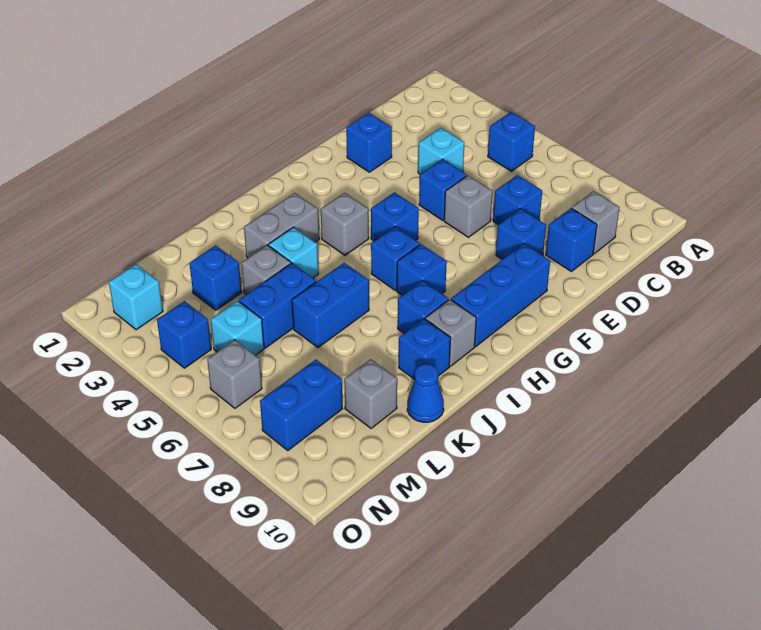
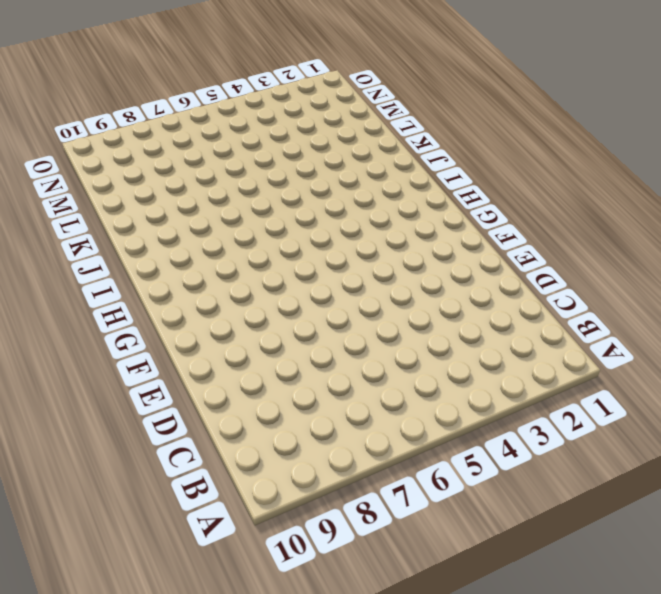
none -> blue 1x1 brick [488,112,535,171]
none -> grey 1x1 brick [572,191,620,254]
none -> cyan 1x1 brick [418,128,465,174]
none -> blue 1x1 brick [493,175,542,225]

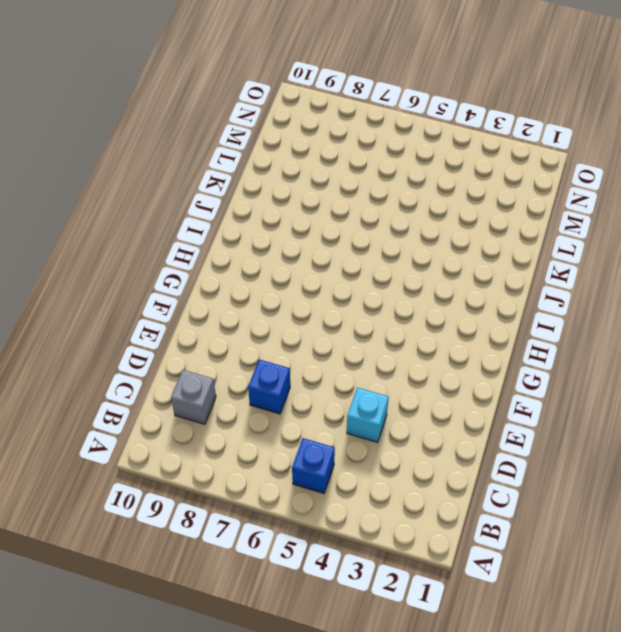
none -> blue 1x1 brick [546,208,597,271]
none -> blue 1x1 brick [346,113,392,172]
none -> blue 1x1 brick [419,159,467,220]
none -> grey 1x1 brick [444,175,493,237]

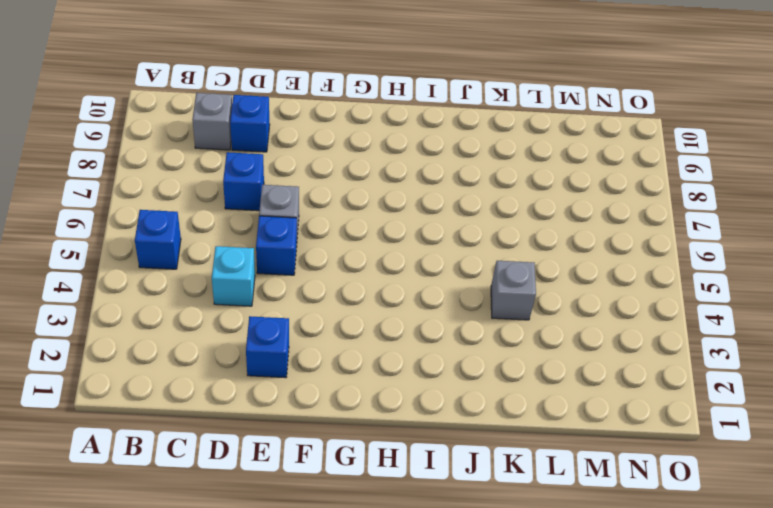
none -> blue 1x1 brick [496,208,546,260]
none -> blue 1x3 brick [451,244,550,346]
none -> blue 1x1 brick [371,192,419,241]
none -> grey 1x1 brick [321,193,369,255]

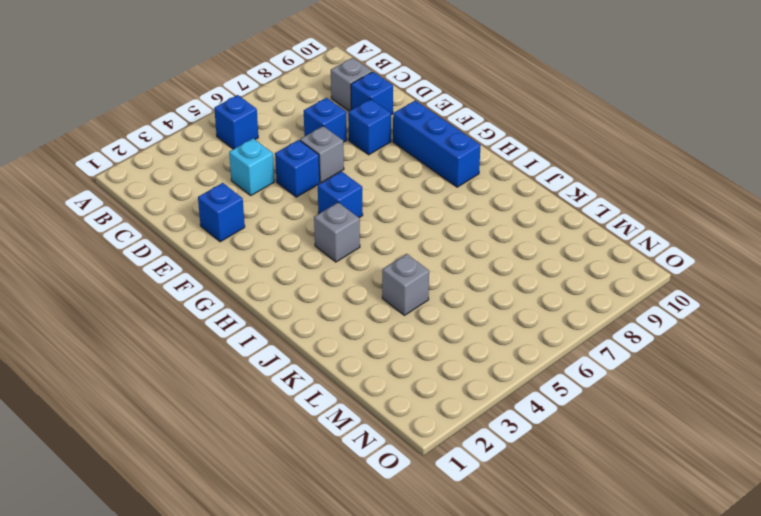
none -> blue 1x1 brick [371,227,420,291]
none -> blue 1x1 brick [397,244,447,295]
none -> grey 1x2 brick [244,193,319,258]
none -> blue 1x1 brick [398,281,449,333]

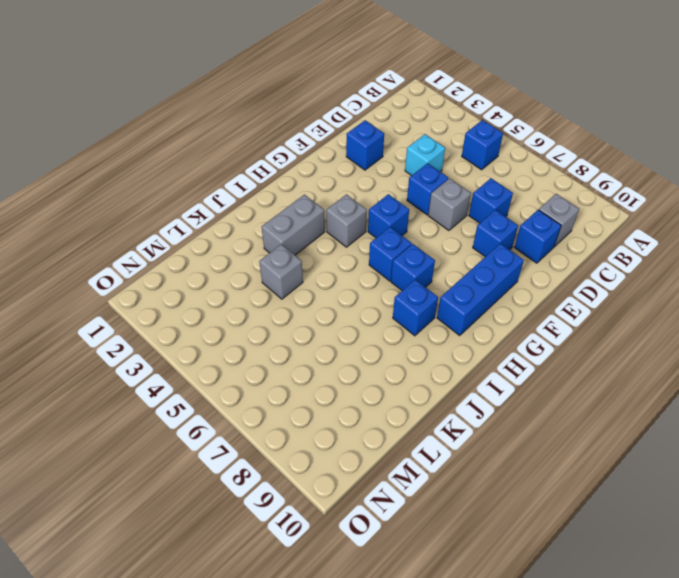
none -> grey 1x1 brick [425,299,476,366]
none -> cyan 1x1 brick [268,227,318,278]
none -> blue 1x2 brick [292,263,369,348]
none -> blue 1x1 brick [399,319,451,379]

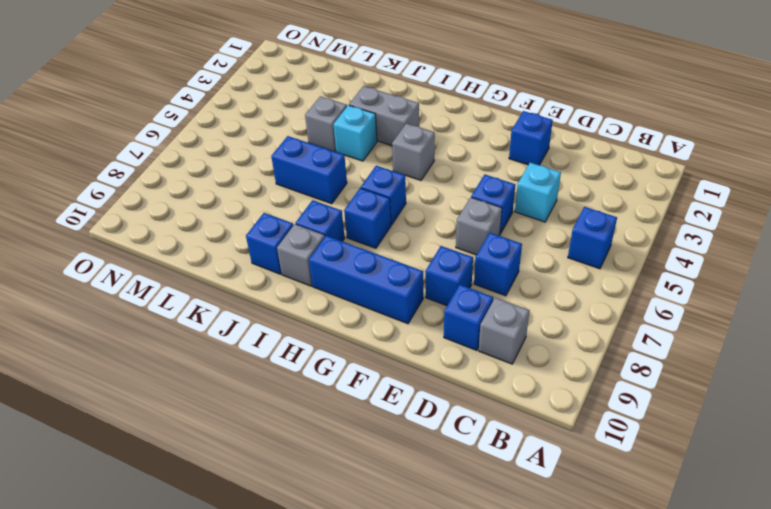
none -> blue 1x1 brick [371,192,419,241]
none -> blue 1x2 brick [239,263,316,348]
none -> blue 1x1 cone [407,364,444,422]
none -> blue 1x1 brick [190,245,242,310]

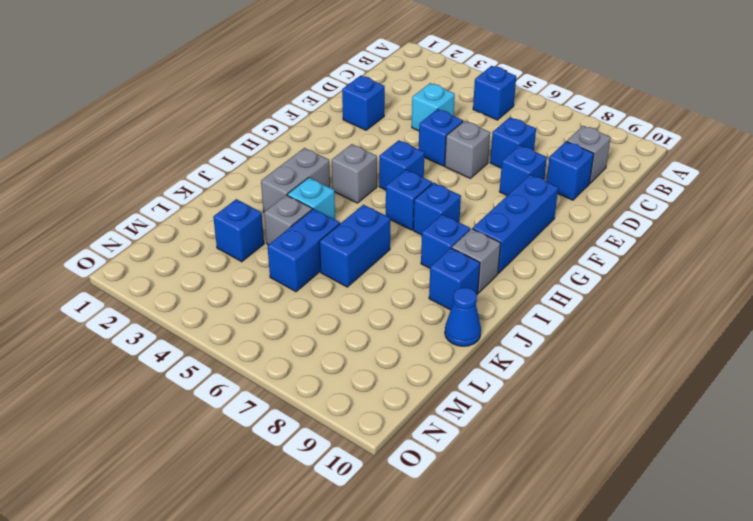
none -> grey 1x1 brick [344,359,397,428]
none -> cyan 1x1 brick [211,301,264,355]
none -> blue 1x2 brick [260,359,342,450]
none -> cyan 1x1 brick [109,264,163,330]

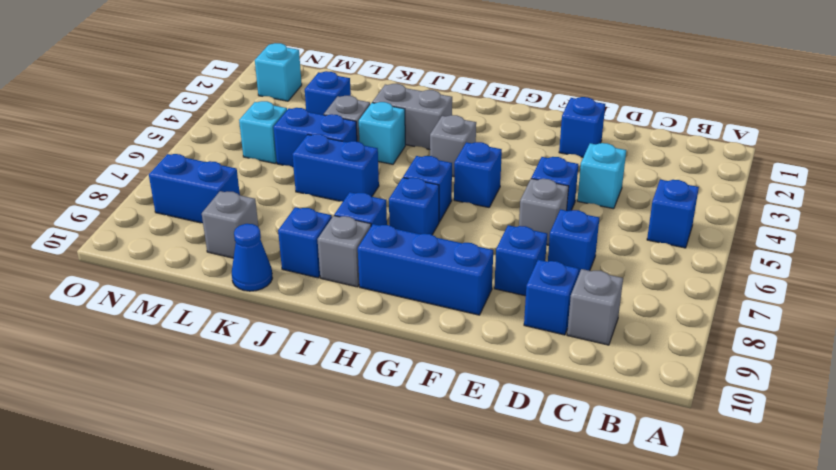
none -> blue 1x1 brick [157,301,211,368]
none -> grey 1x1 brick [207,340,262,408]

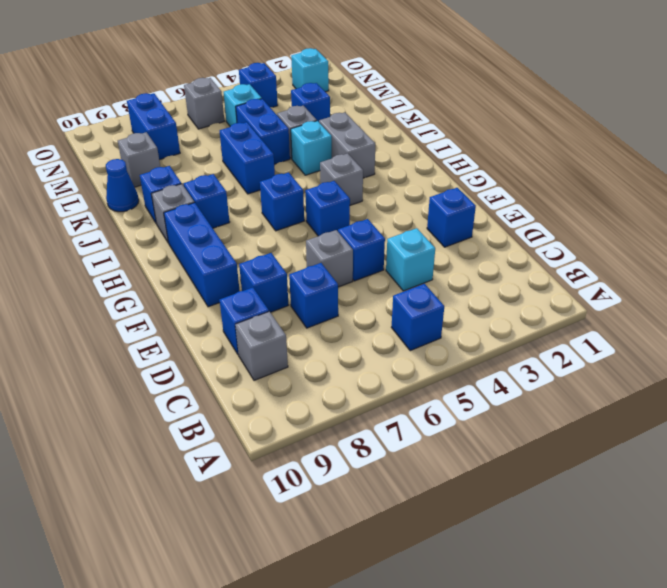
none -> blue 1x1 brick [397,244,447,295]

